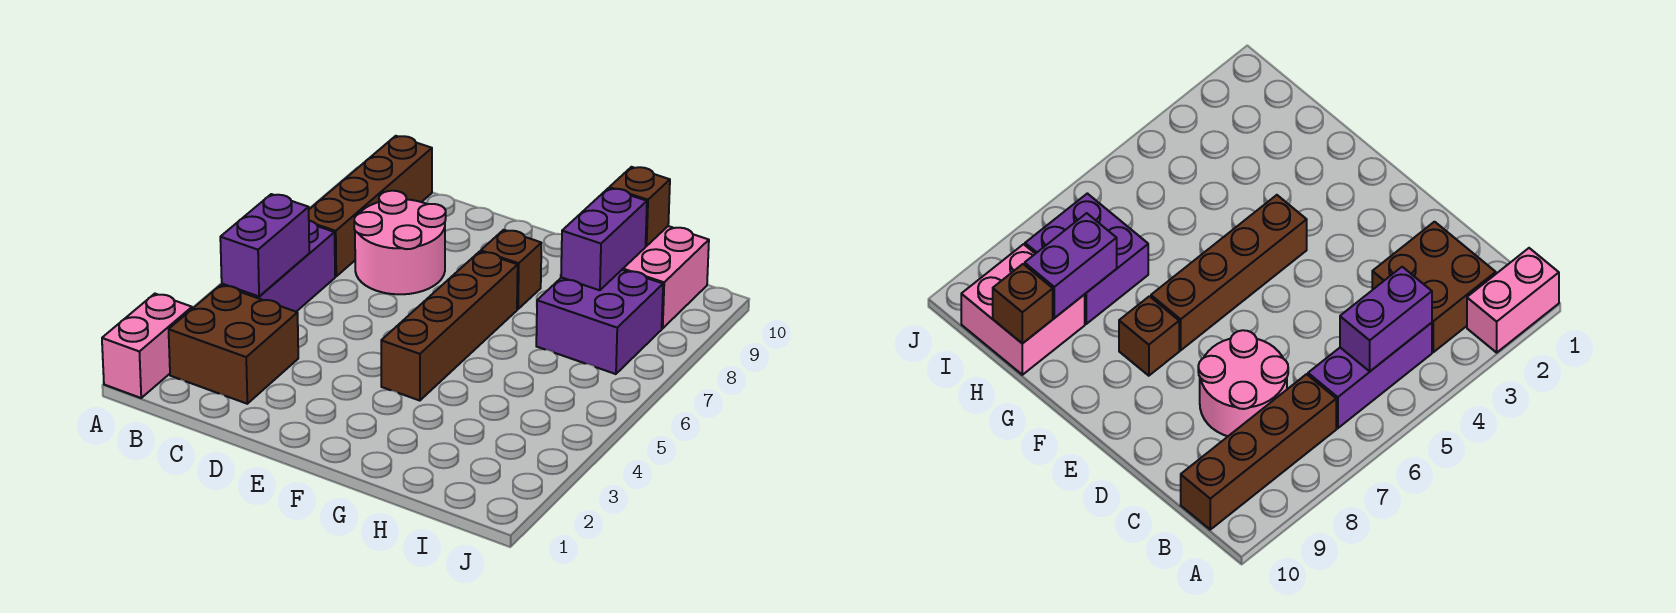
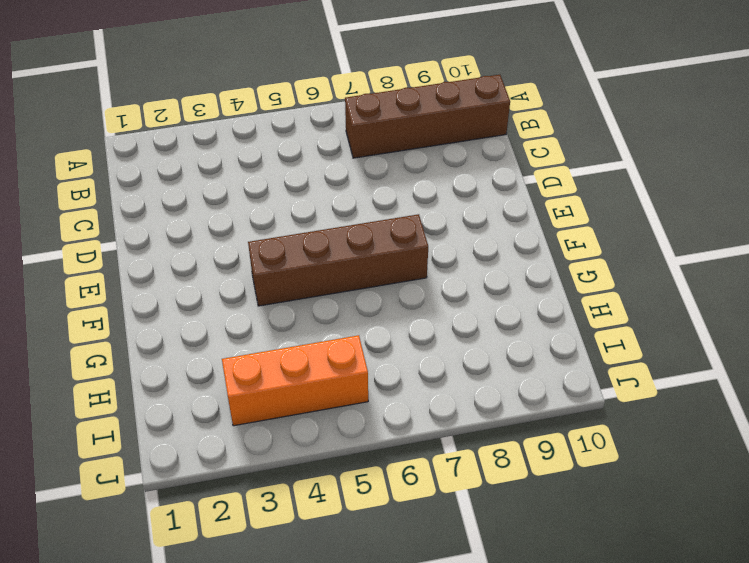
orange 1x3 brick [222,335,368,426] -> none
none -> pink 1x2 brick [102,294,192,398]
none -> brown 2x2 brick [169,285,298,404]
none -> purple 1x3 brick [222,221,335,312]

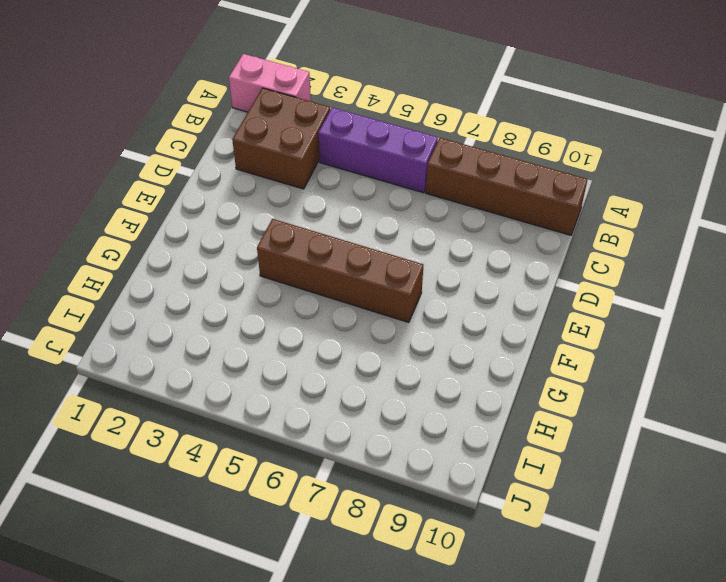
none -> pink 2x2 round brick [354,191,446,294]
none -> brown 1x1 brick [481,230,541,309]
none -> purple 2x2 brick [536,270,663,374]

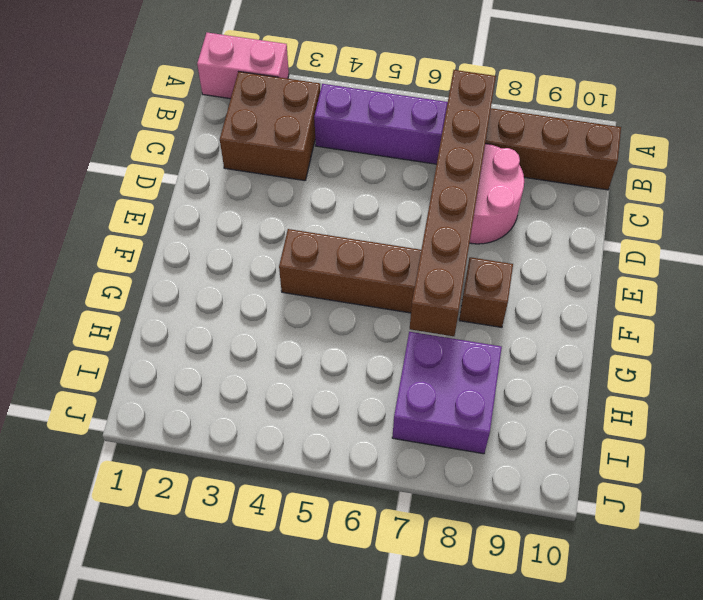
brown 1x6 brick [410,70,496,336] -> none
none -> pink 2x2 brick [622,226,709,329]
none -> purple 1x2 brick [220,194,309,296]
none -> purple 1x2 brick [561,188,647,290]

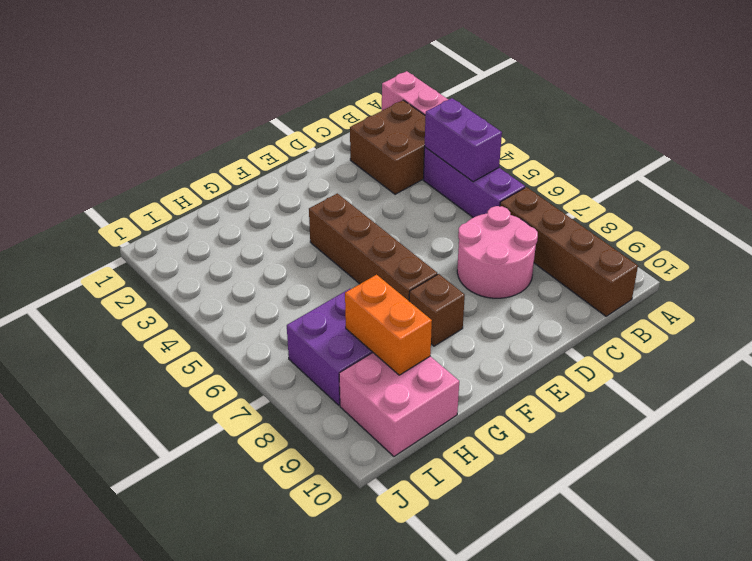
orange 1x2 brick [345,275,432,375] -> purple 1x2 brick [561,188,647,290]
none -> brown 1x1 brick [609,167,670,246]

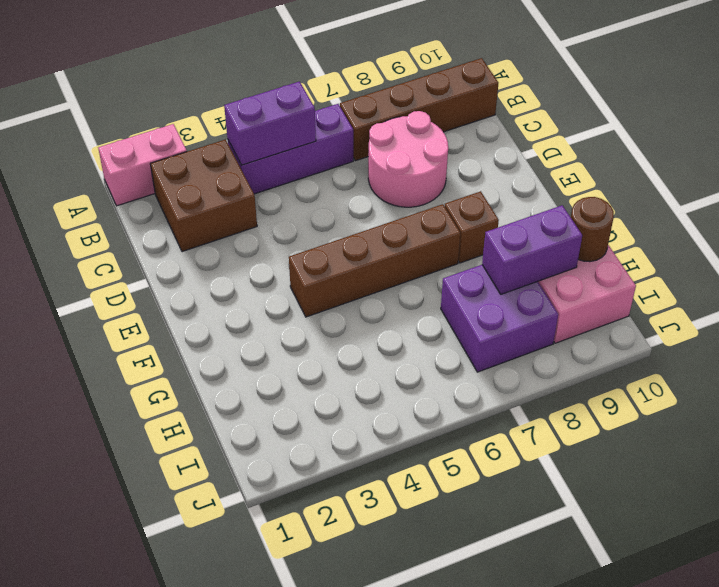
brown 1x1 round brick [571,197,614,262] -> brown 1x1 brick [609,167,670,246]

